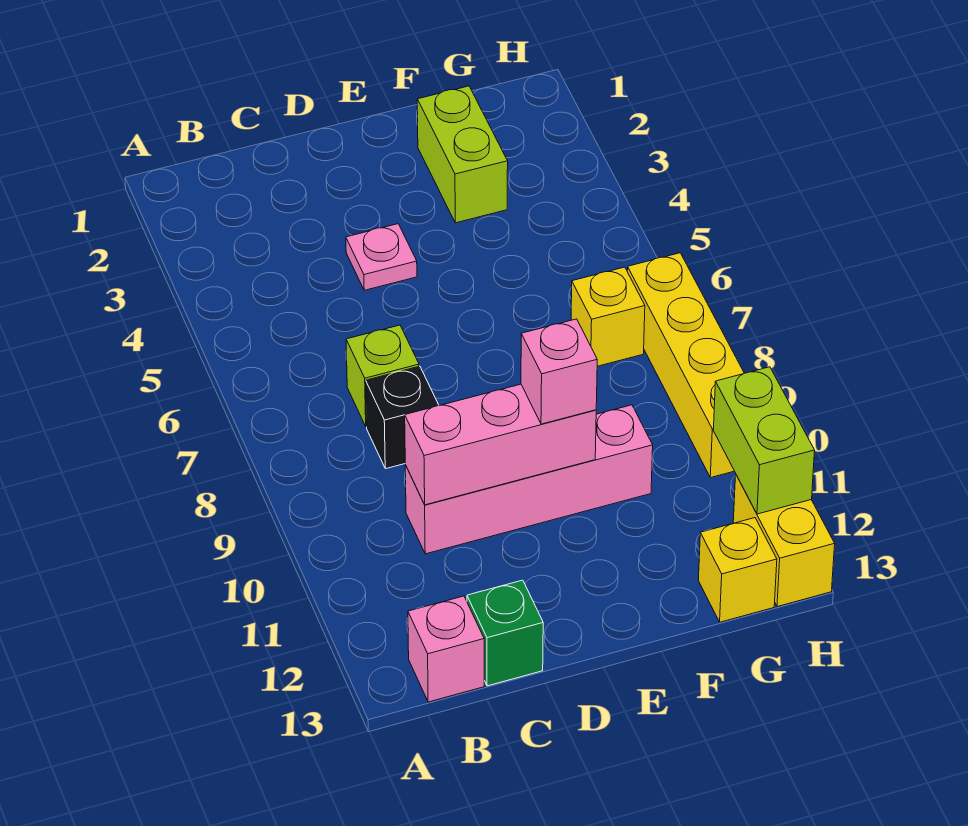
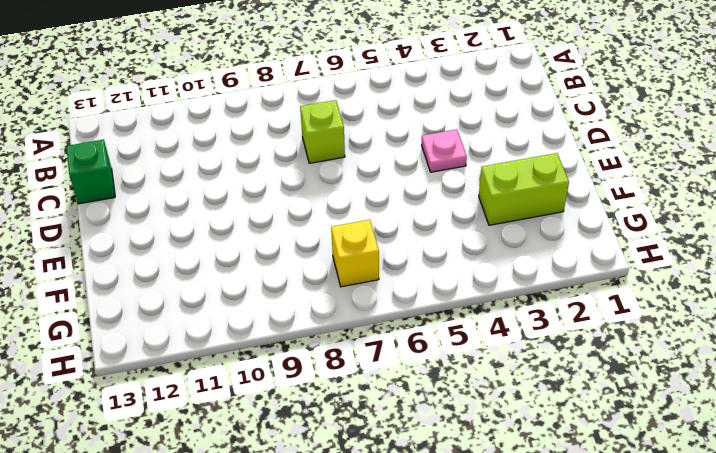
none -> pink 1x1 brick [408,596,484,702]
none -> black 1x1 brick [366,366,439,469]
none -> pink 1x4 brick [405,405,653,554]

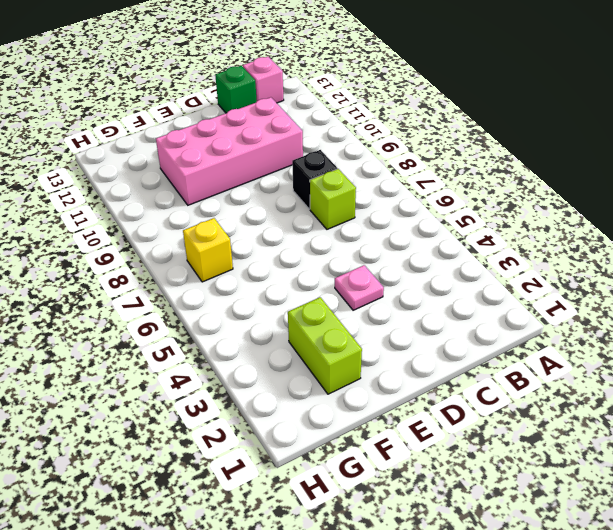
pink 2x4 brick [156,97,303,205] -> pink 1x4 brick [405,405,653,554]
none -> yellow 1x1 brick [698,518,777,622]
none -> yellow 1x4 brick [627,253,744,478]
none -> yellow 1x2 brick [733,475,835,607]

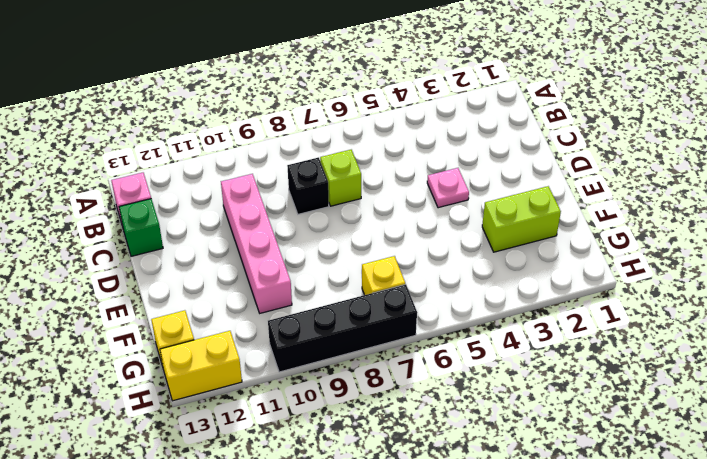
black 1x4 brick [268,284,417,372] -> yellow 1x4 brick [627,253,744,478]
none -> pink 1x3 brick [405,384,596,505]
none -> lime 1x2 brick [713,367,815,514]
none -> pink 1x1 brick [521,319,597,424]

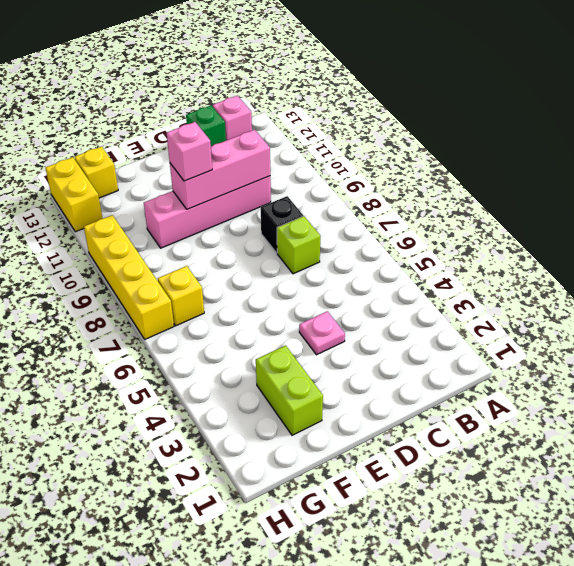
none -> lime 1x2 brick [713,367,815,514]

